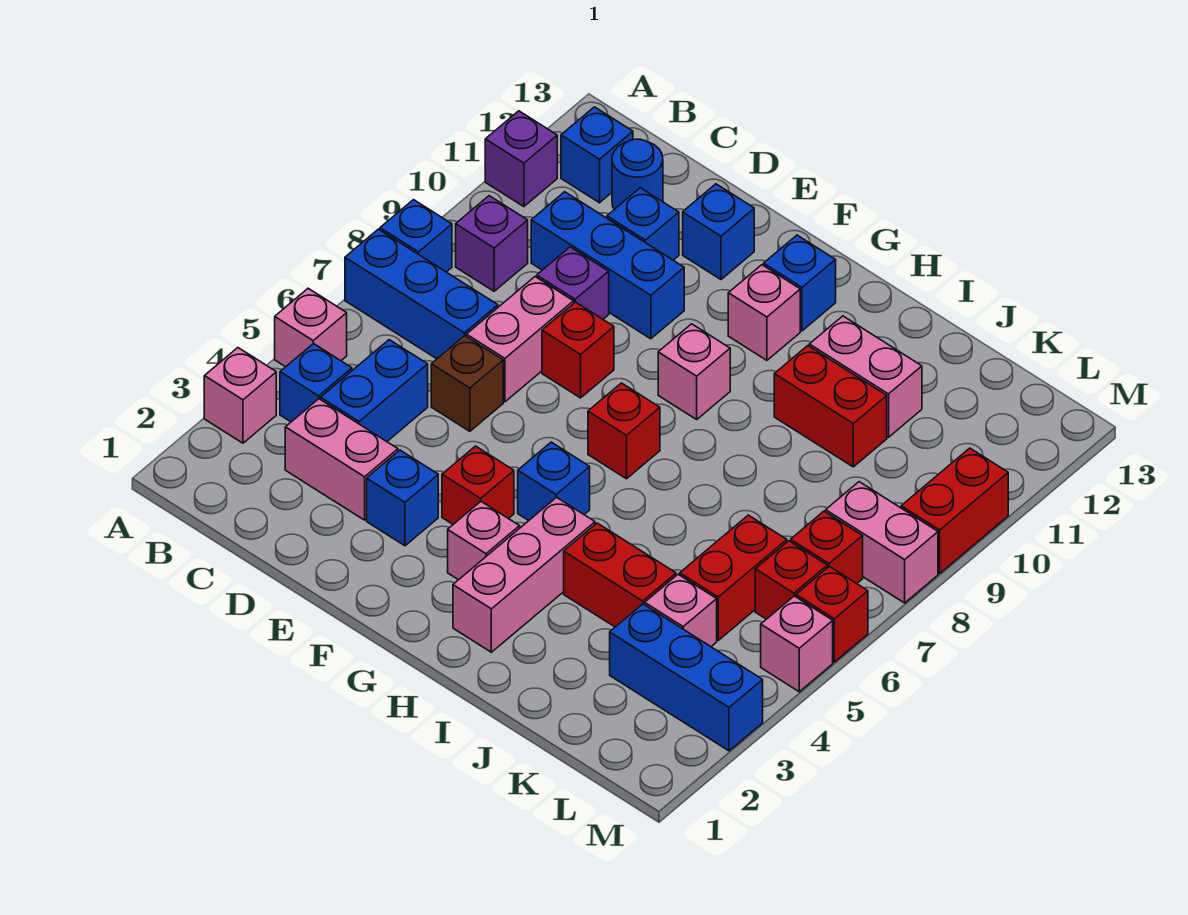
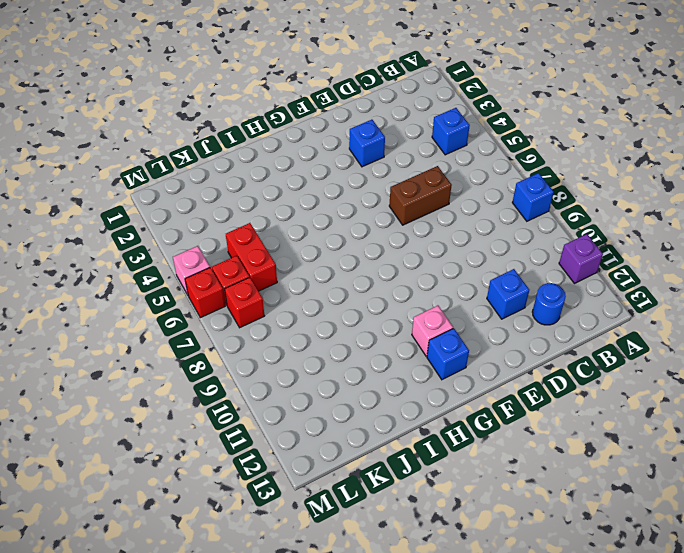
brown 1x2 brick [389,166,452,225] -> brown 1x1 brick [431,336,503,431]
none -> pink 1x1 brick [204,348,276,443]
none -> pink 1x1 brick [275,288,347,367]
none -> blue 1x3 brick [345,229,498,359]
none -> purple 1x1 brick [456,196,528,291]

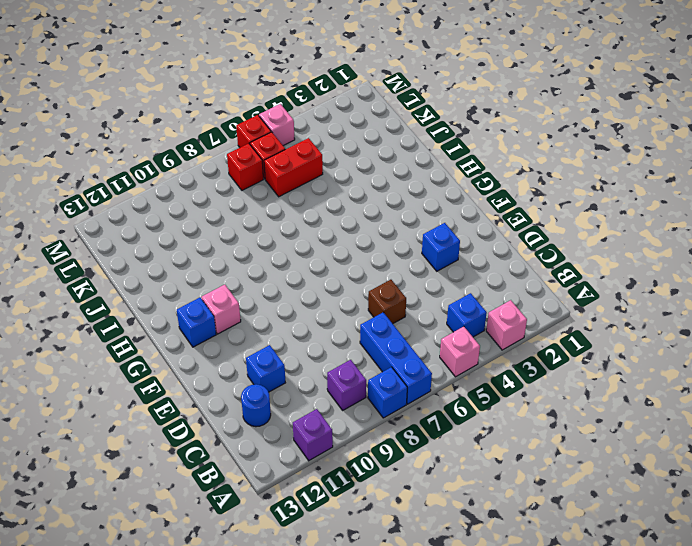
none -> blue 1x1 brick [561,107,633,203]
none -> pink 1x2 brick [285,399,398,520]
none -> blue 1x2 brick [321,340,428,441]
none -> blue 1x3 brick [531,192,684,339]

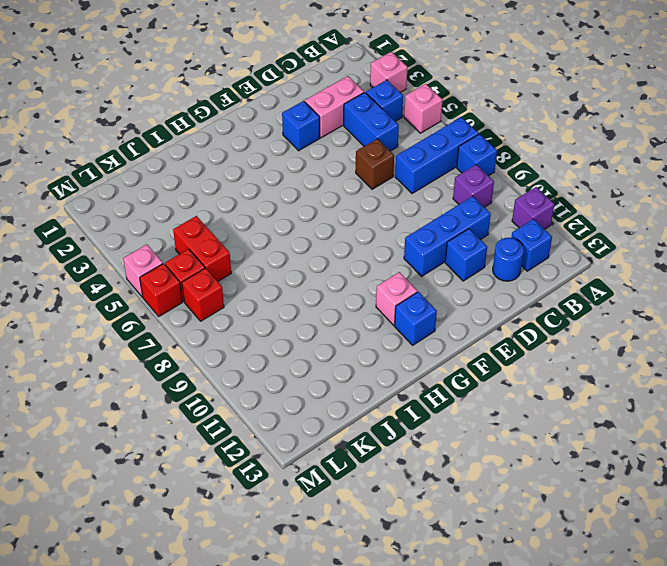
none -> pink 1x2 brick [466,277,574,402]
none -> purple 1x1 brick [537,247,609,319]
none -> red 1x1 brick [542,302,614,398]
none -> blue 1x1 brick [683,184,754,279]

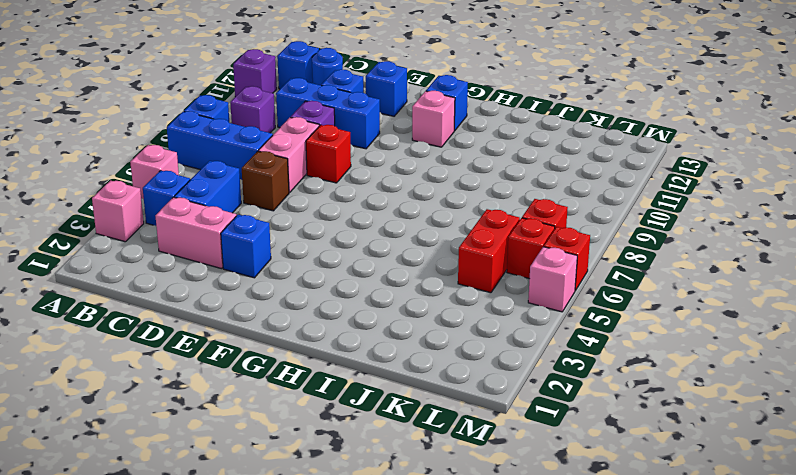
none -> red 1x1 brick [442,446,514,524]
none -> pink 1x1 brick [448,502,520,580]
none -> blue 1x1 brick [518,442,590,521]
none -> red 1x1 brick [588,383,660,479]

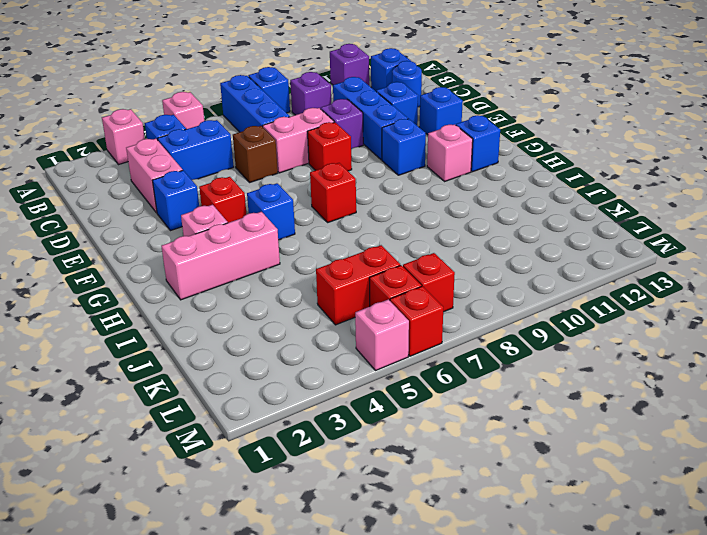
blue 1x1 brick [382,119,426,175] -> none
none -> pink 1x1 brick [658,324,730,419]
none -> red 1x2 brick [564,523,676,627]
none -> red 1x2 brick [774,346,887,467]
none -> pink 1x2 brick [809,316,922,437]

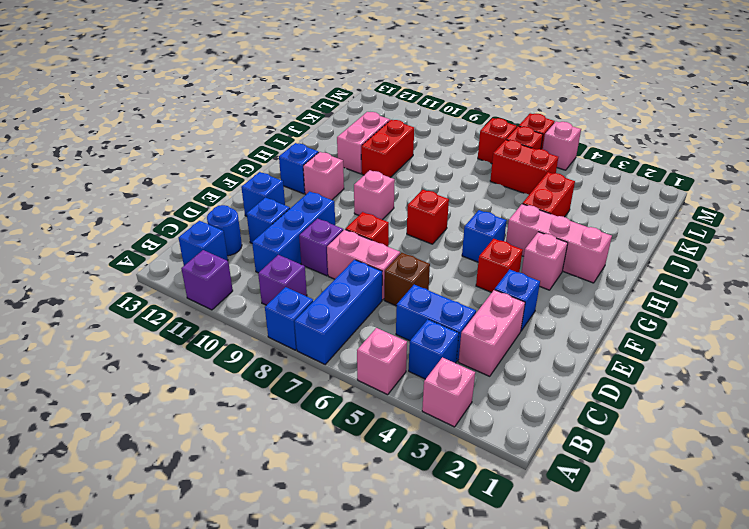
none -> blue 1x3 brick [610,604,763,751]
none -> pink 1x1 brick [645,574,717,647]
none -> pink 1x2 brick [826,482,938,603]
none -> red 1x2 brick [901,448,1008,573]

